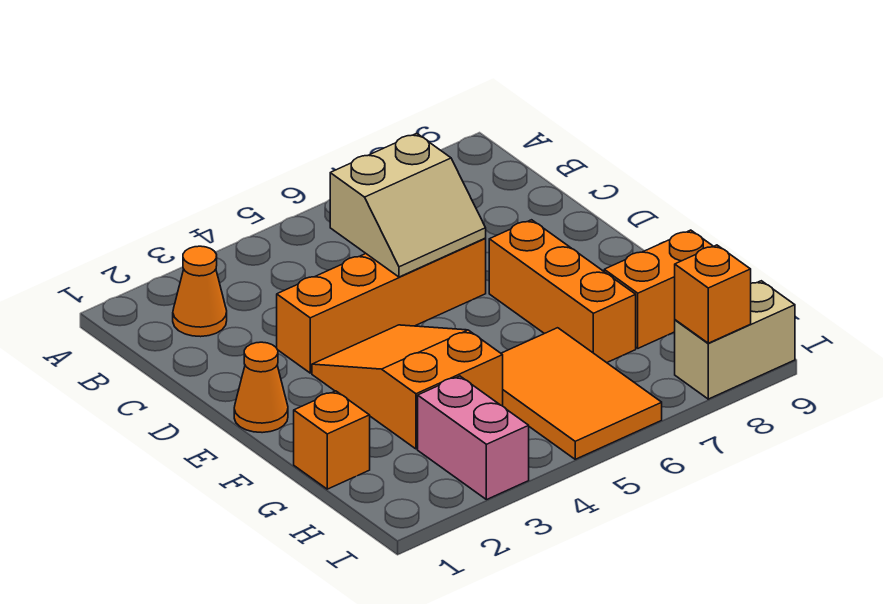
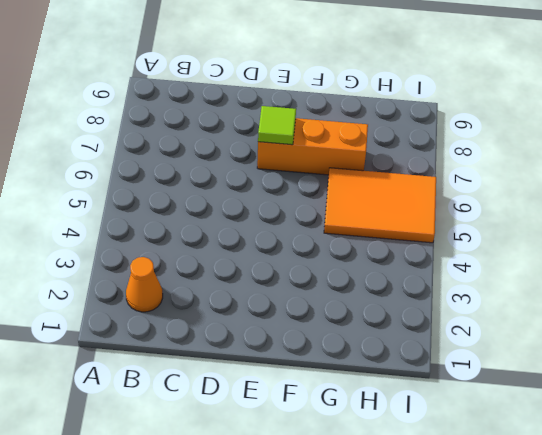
lime 1x1 tile [258,106,296,145] -> none
none -> orange 1x4 brick [277,238,486,373]
none -> orange 1x1 cone [234,342,288,433]
none -> orange 2x3 slope [312,325,503,449]

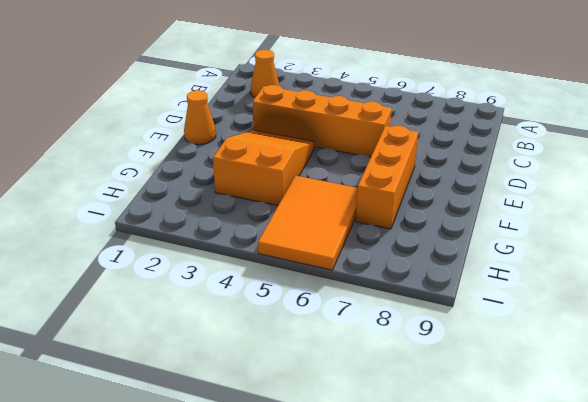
none -> orange 1x1 brick [294,391,370,489]
none -> orange 1x2 brick [604,230,713,348]
none -> pink 1x2 brick [418,376,529,500]

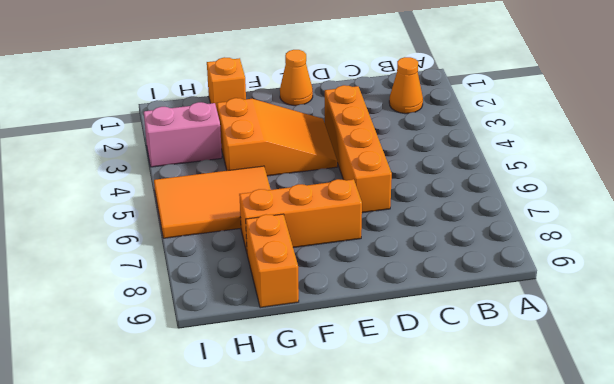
none -> tan 1x2 brick [675,281,795,399]
none -> tan 2x2 slope [330,133,486,277]
none -> orange 1x1 brick [675,245,751,343]

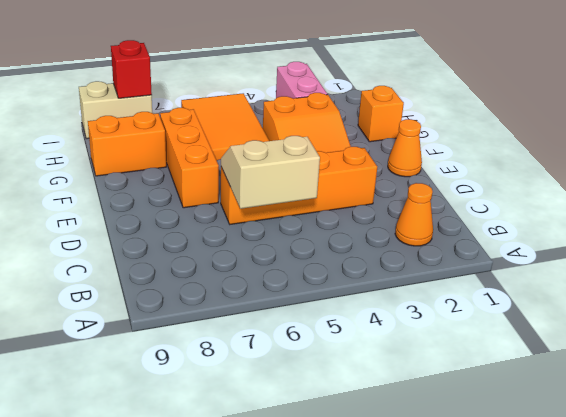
red 1x1 brick [111,40,152,98] -> orange 1x1 brick [675,245,751,343]

